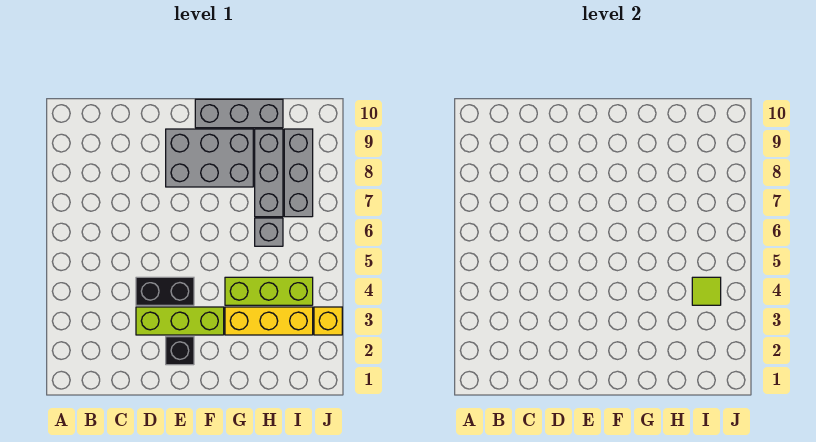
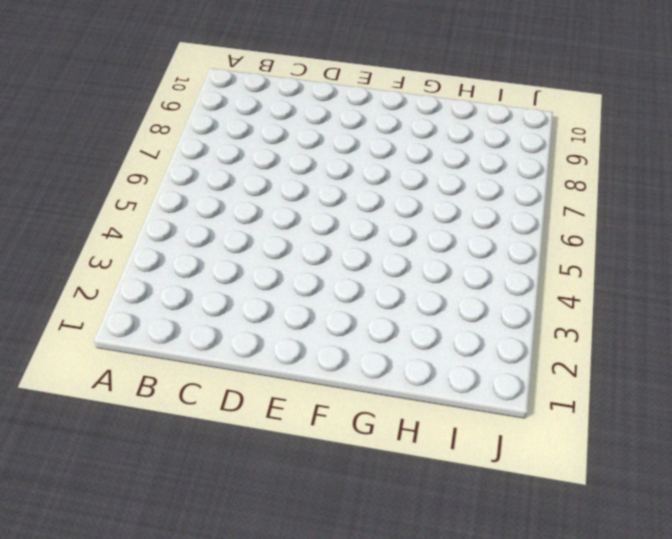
none -> lime 1x3 brick [136,307,224,335]
none -> black 1x2 brick [136,277,194,305]
none -> black 1x1 brick [166,337,194,365]

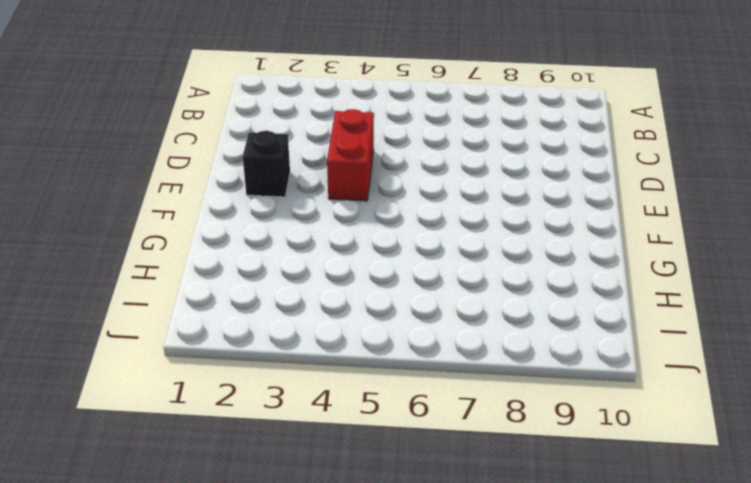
red 1x2 brick [327,109,374,201] -> black 1x2 brick [136,277,194,305]
none -> lime 1x3 brick [136,307,224,335]
none -> grey 2x3 brick [166,129,253,187]
none -> grey 1x3 brick [195,99,283,128]

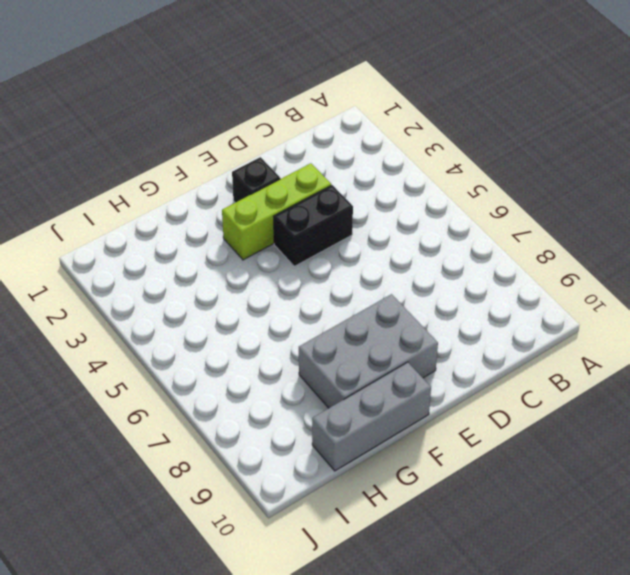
none -> yellow 1x3 brick [225,307,313,335]
none -> lime 1x3 brick [225,277,313,305]
none -> grey 1x1 brick [255,218,283,246]

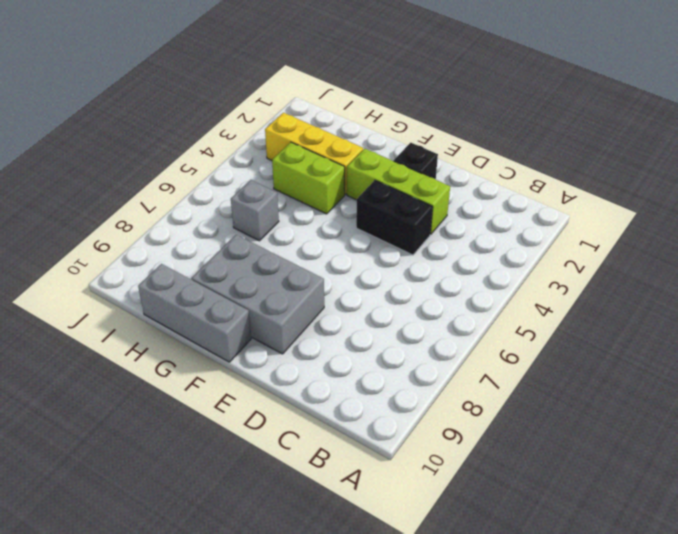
lime 1x2 brick [272,142,345,214] -> lime 1x3 brick [225,277,313,305]
none -> grey 1x3 brick [255,129,283,217]
none -> grey 1x3 brick [284,129,313,217]
none -> yellow 1x1 brick [314,307,342,335]

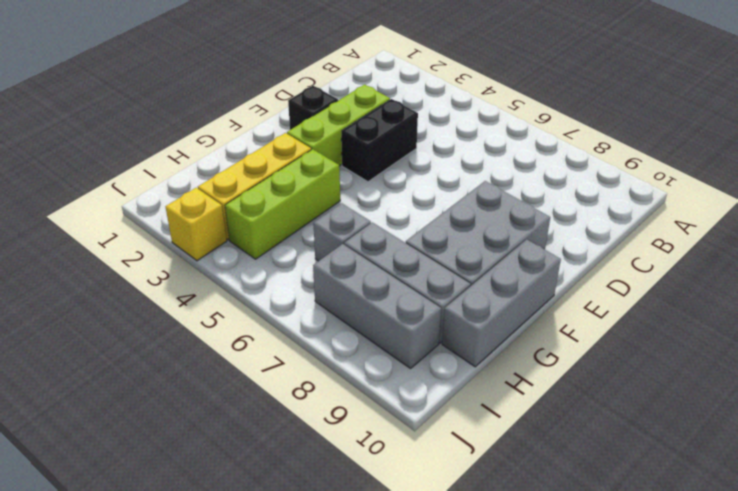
none -> lime 1x1 tile [692,277,721,305]

